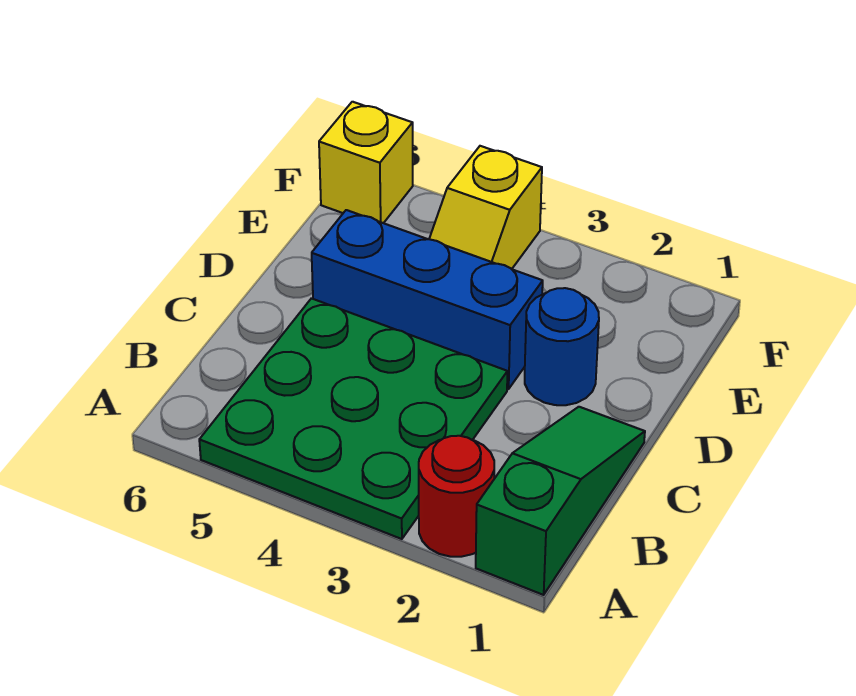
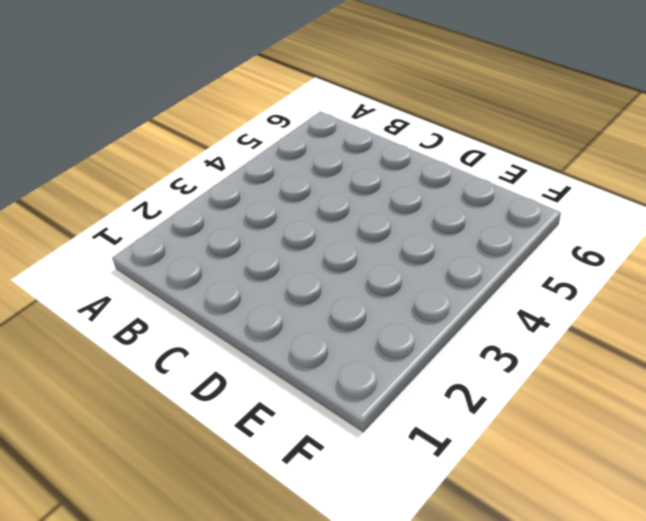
none -> green 1x3 slope [476,407,645,595]
none -> red 1x1 round brick [419,436,494,557]

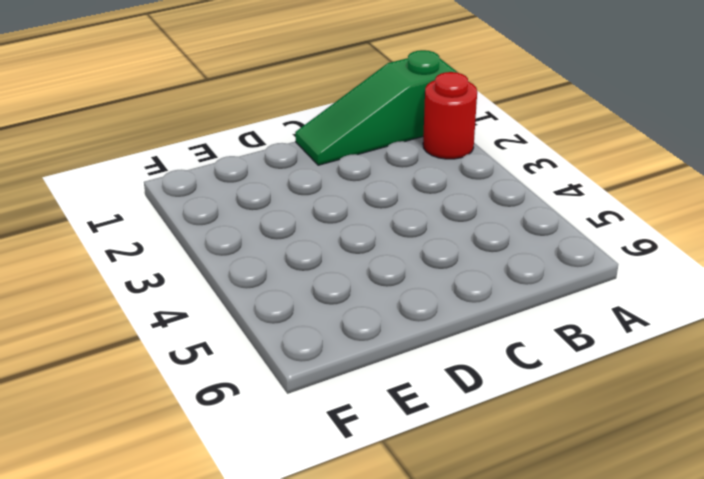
none -> green 3x3 plate [199,298,507,539]
none -> blue 1x1 round brick [525,288,599,405]

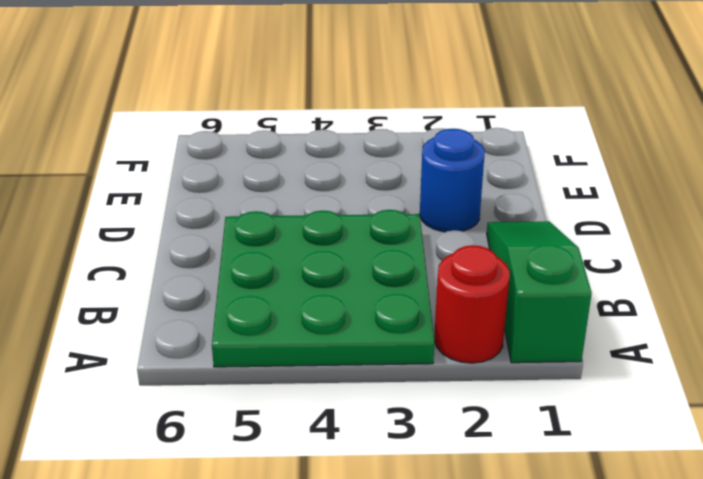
none -> blue 1x3 brick [312,210,543,389]
none -> yellow 1x2 slope [429,146,542,269]

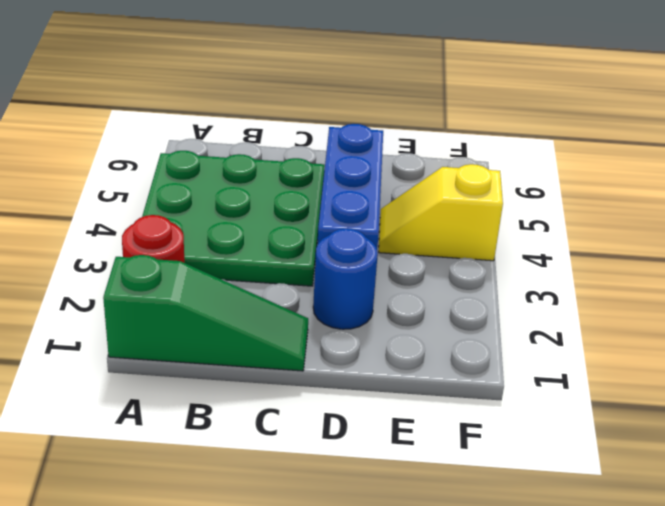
none -> yellow 1x1 brick [319,102,413,223]

